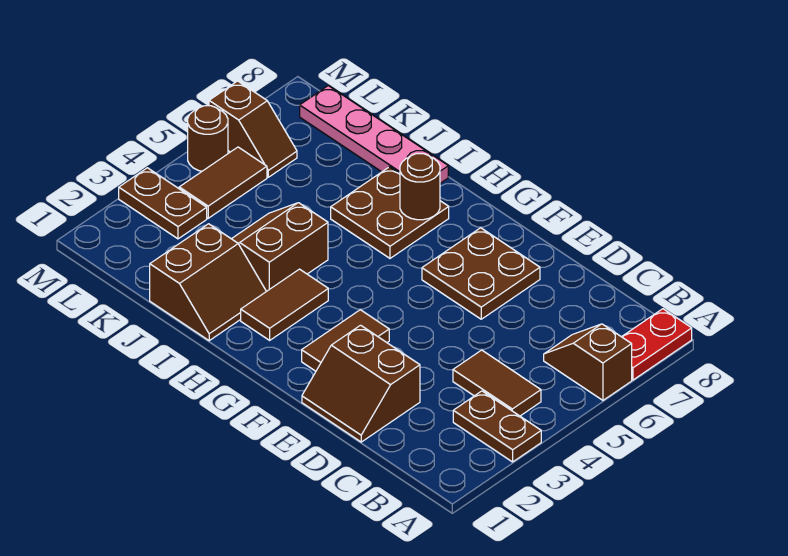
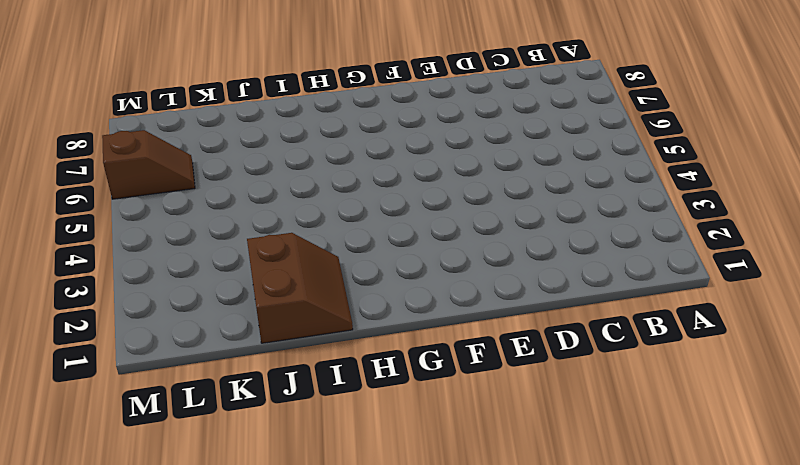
none -> brown 1x2 plate [453,391,541,462]
none -> brown 1x2 slope [544,324,632,400]
none -> red 1x2 plate [622,309,692,380]

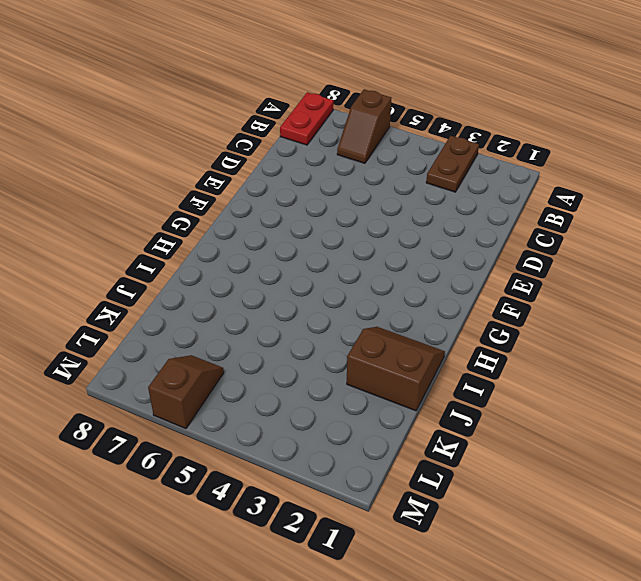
red 1x2 plate [280,92,334,145] -> red 1x2 plate turned to [622,309,692,380]
none -> brown 1x2 tile [453,350,541,416]
none -> brown 2x2 slope [302,325,420,442]
none -> brown 2x2 plate [422,228,540,319]

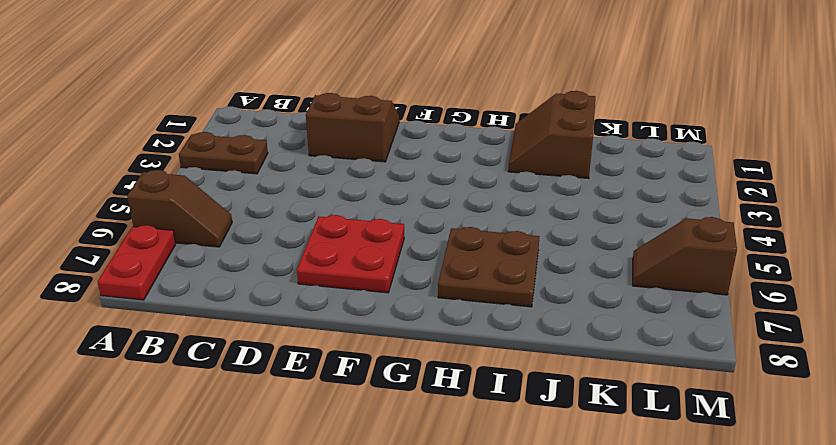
red 2x2 plate [297,215,404,293] -> brown 2x2 plate [422,228,540,319]
none -> brown 1x2 tile [453,350,541,416]
none -> brown 1x2 tile [302,310,389,371]
none -> brown 1x2 tile [241,269,328,340]

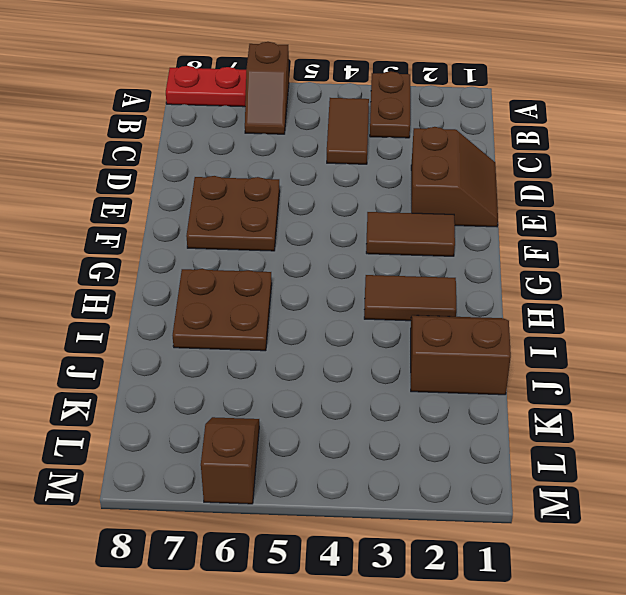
none -> brown 2x2 slope [232,203,328,291]
none -> pink 1x4 plate [300,86,448,183]
none -> brown 1x2 plate [119,168,207,239]

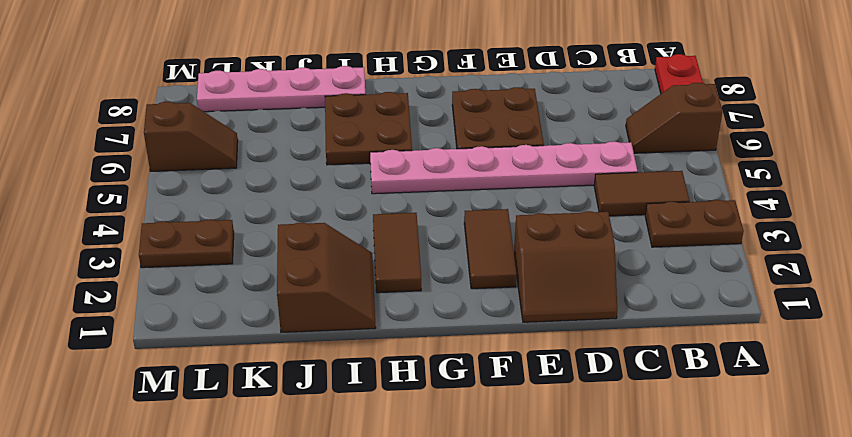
pink 1x6 plate [370,141,638,194] -> none
none -> brown 2x2 slope [232,203,328,291]
none -> brown 1x2 tile [179,147,267,218]
none -> brown 1x1 round brick [188,106,228,171]

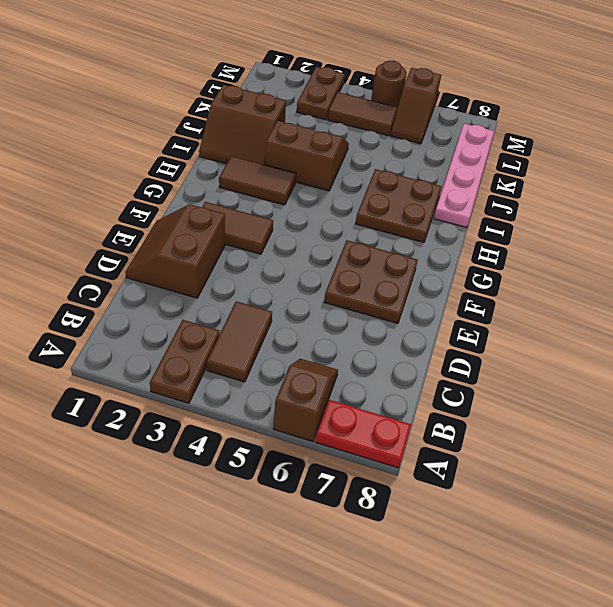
none -> brown 1x1 round brick [400,154,440,220]

